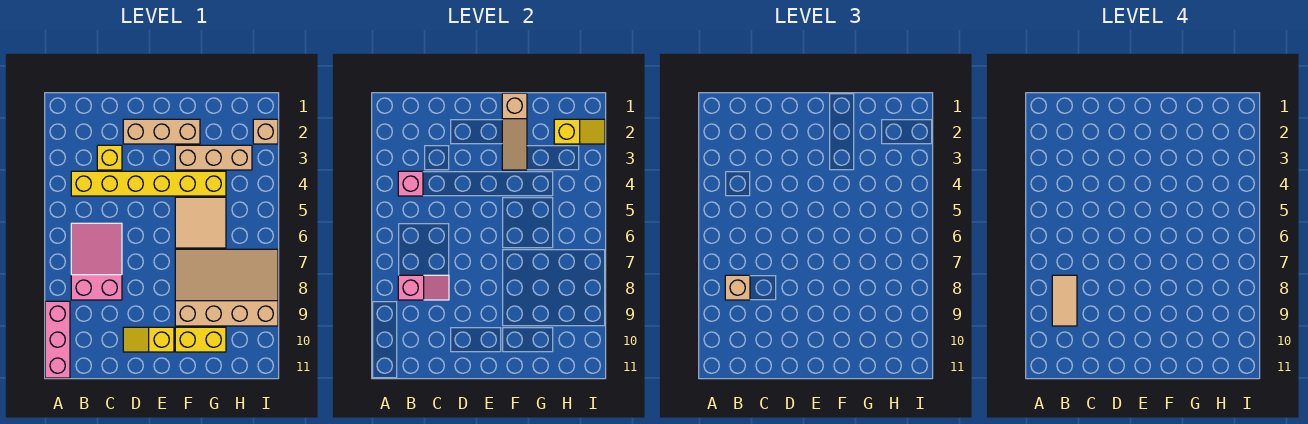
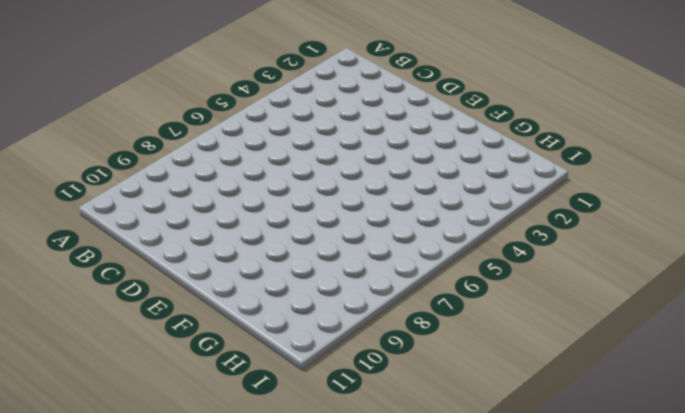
none -> pink 1x3 brick [45,301,70,378]
none -> yellow 1x6 brick [71,171,226,196]
none -> pink 2x3 slope [71,223,122,300]

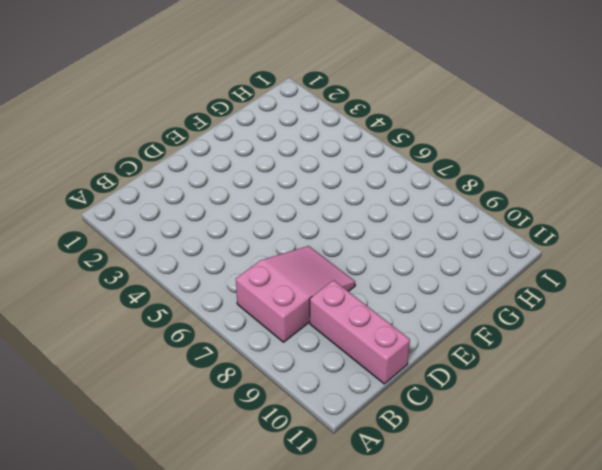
pink 2x3 slope [236,246,355,342] -> pink 2x3 slope turned to [71,223,122,300]
pink 1x3 brick [310,280,410,384] -> pink 1x3 brick moved to [45,301,70,378]
none -> yellow 1x6 brick [71,171,226,196]
none -> yellow 1x1 brick [97,145,122,170]
none -> tan 1x3 brick [123,119,200,144]

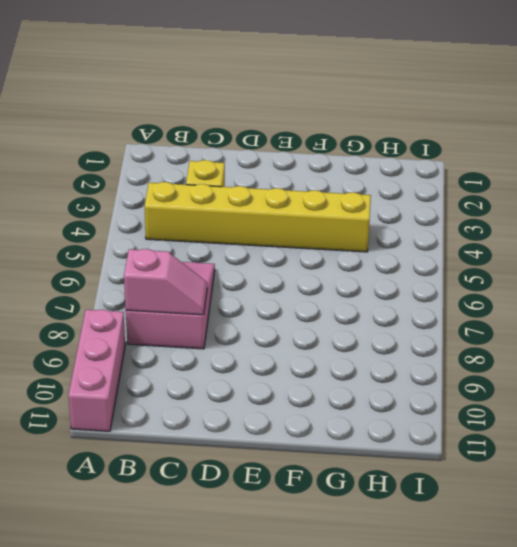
none -> tan 1x3 brick [123,119,200,144]
none -> yellow 1x2 slope [123,327,174,352]
none -> tan 1x3 brick [175,145,252,170]

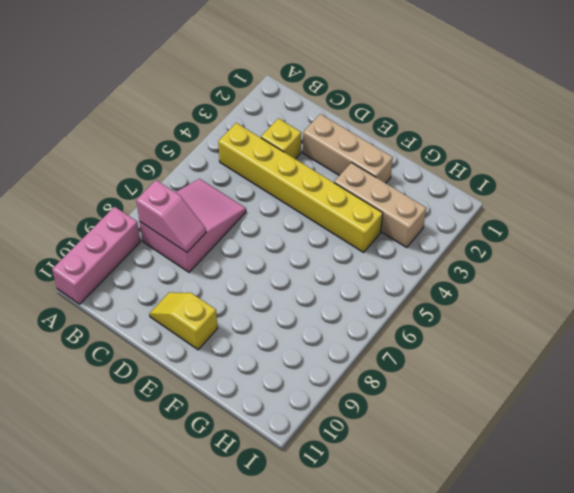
none -> tan 2x2 tile [175,197,226,248]
none -> tan 3x4 slope [175,249,278,326]
none -> yellow 1x2 brick [175,327,226,352]

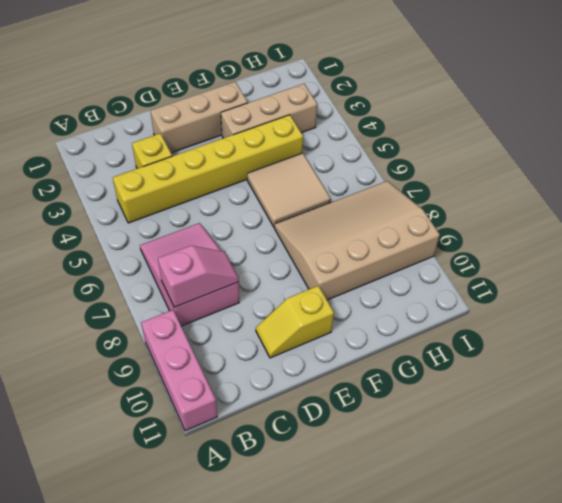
none -> yellow 1x2 brick [175,327,226,352]
none -> tan 1x1 brick [253,119,278,144]
none -> pink 1x1 brick [398,171,423,196]

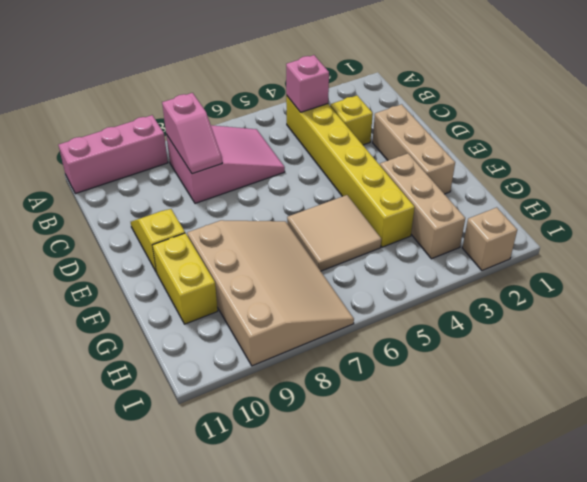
none -> tan 1x3 slope [502,93,527,170]
none -> yellow 1x2 slope [554,119,605,144]
none -> tan 1x1 brick [725,275,750,300]

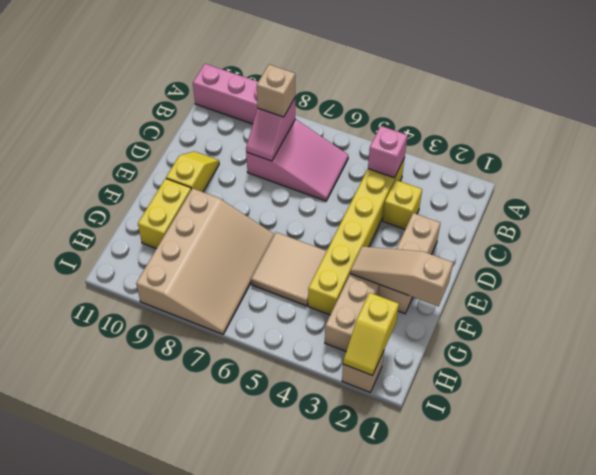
none -> tan 1x2 tile [1052,275,1077,326]

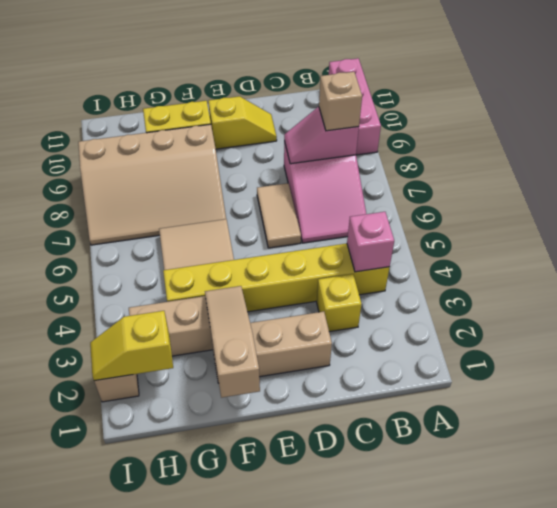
tan 1x2 tile [257,183,301,248] -> tan 1x2 tile moved to [1052,275,1077,326]

